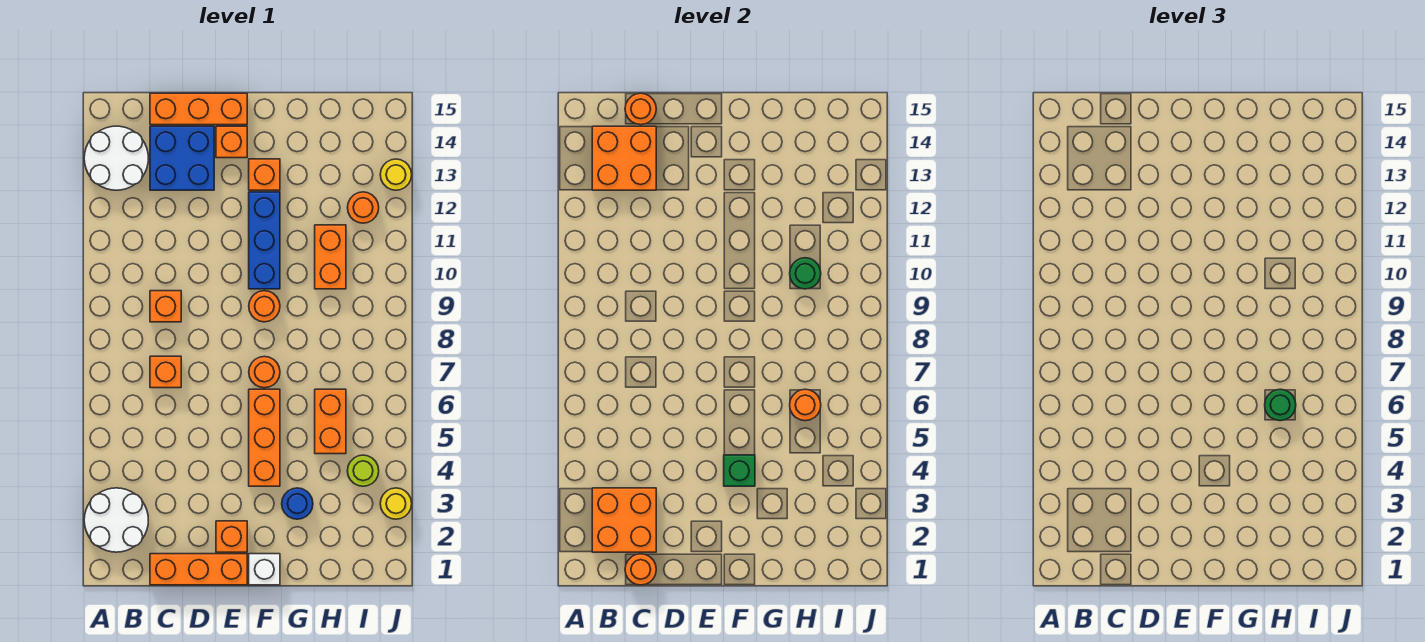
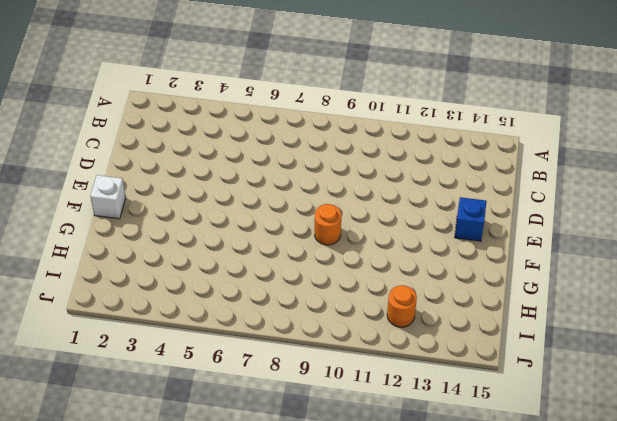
blue 1x1 brick [455,197,486,241] -> orange 1x1 brick [216,126,247,158]
none -> white 2x2 round brick [84,488,148,552]
none -> white 2x2 round brick [84,126,148,190]
none -> orange 1x3 brick [150,554,247,585]
none -> orange 1x1 brick [150,356,181,388]

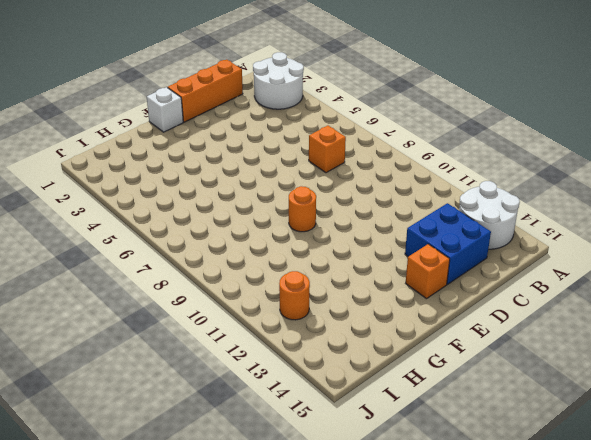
none -> orange 1x1 brick [150,291,181,322]
none -> orange 1x3 brick [150,93,247,125]
none -> orange 1x1 brick [216,521,247,552]
none -> orange 1x3 brick [249,389,280,486]

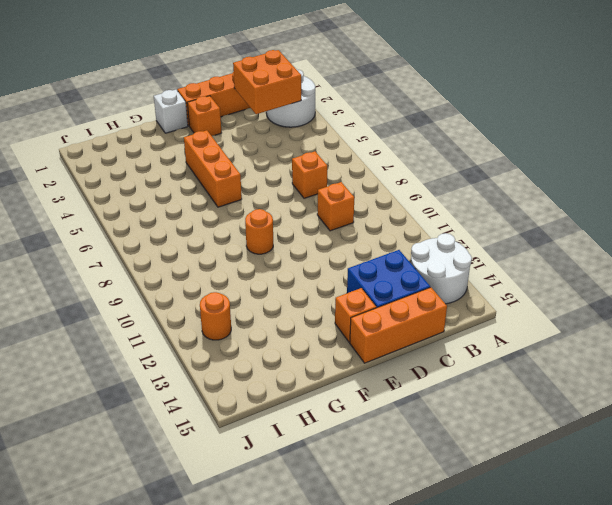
none -> orange 1x1 round brick [249,356,280,388]
none -> blue 1x3 brick [249,192,280,289]
none -> orange 1x1 brick [249,159,280,190]
none -> blue 1x1 round brick [282,488,313,519]

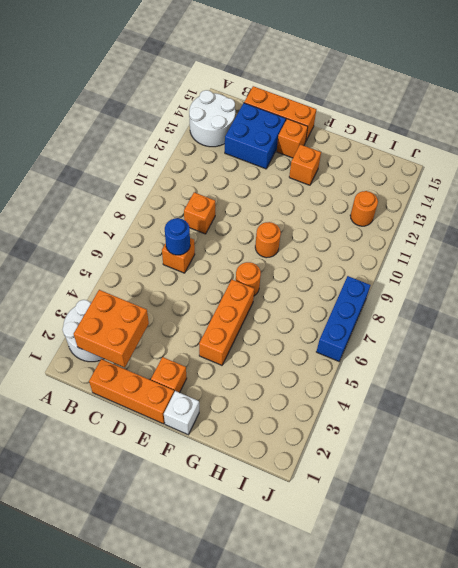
blue 1x1 round brick [165,218,190,255] -> blue 1x1 round brick moved to [282,488,313,519]
blue 1x3 brick [316,276,370,361] -> blue 1x3 brick moved to [249,192,280,289]
none -> orange 1x2 brick [315,389,346,454]
none -> orange 1x2 brick [315,225,346,289]
none -> lime 1x1 round brick [347,455,379,486]
none -> yellow 1x1 round brick [380,488,412,519]

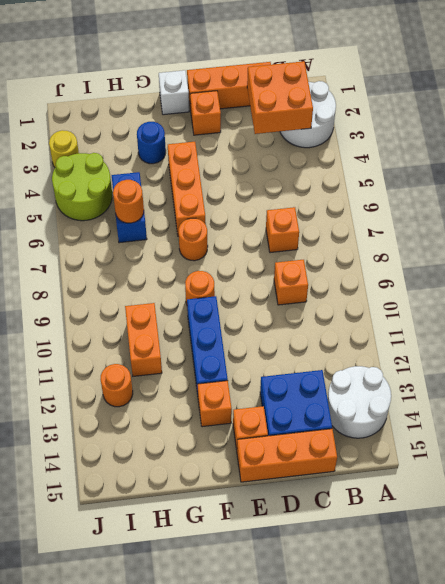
blue 1x2 brick [112,172,147,243] -> orange 1x2 brick [315,389,346,454]
lime 2x2 round brick [52,153,112,221] -> lime 1x1 round brick [347,455,379,486]
none -> yellow 1x1 round brick [380,159,412,190]
none -> orange 2x2 brick [592,126,656,190]
none -> orange 1x1 round brick [625,554,656,585]
none -> orange 1x1 round brick [625,93,656,125]

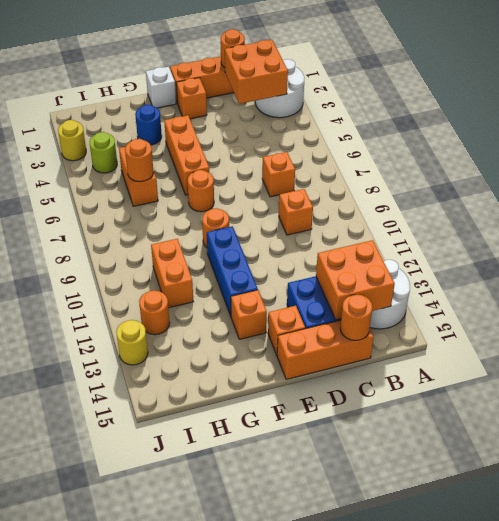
none -> green 1x1 brick [724,455,755,486]
none -> green 1x1 round brick [790,258,821,289]
none -> green 1x1 round brick [1265,389,1296,421]

